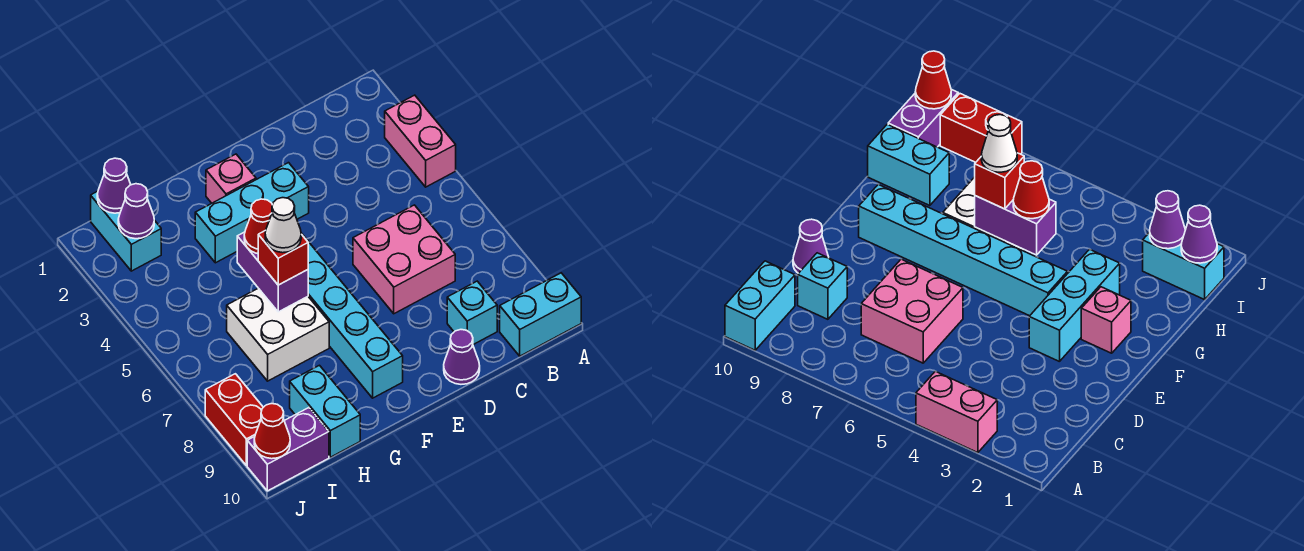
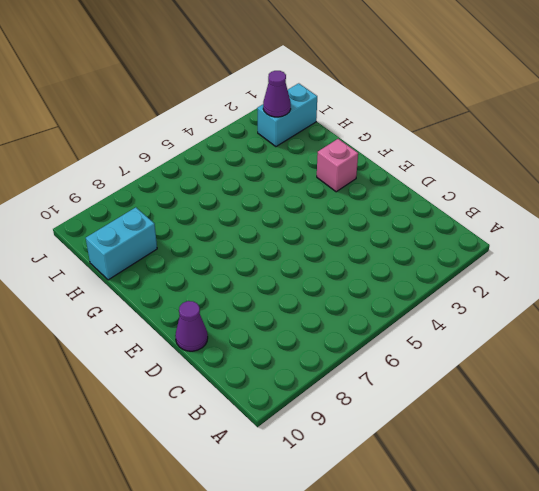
none -> pink 1x2 brick [385,95,456,187]
none -> cyan 1x2 brick [500,273,581,356]
none -> pink 2x2 brick [353,205,455,314]

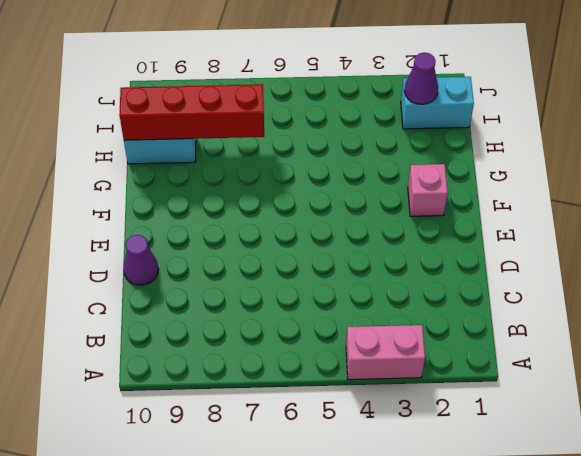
red 1x4 brick [119,84,264,140] -> none
none -> cyan 1x2 brick [500,273,581,356]
none -> pink 2x2 brick [353,205,455,314]
none -> cyan 1x1 brick [447,281,497,345]

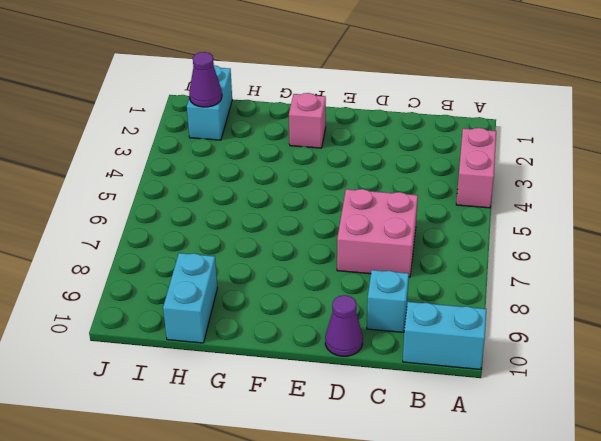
none -> cyan 1x3 brick [195,163,309,263]
none -> cyan 1x6 brick [248,220,403,398]
none -> white 2x2 brick [227,288,329,381]

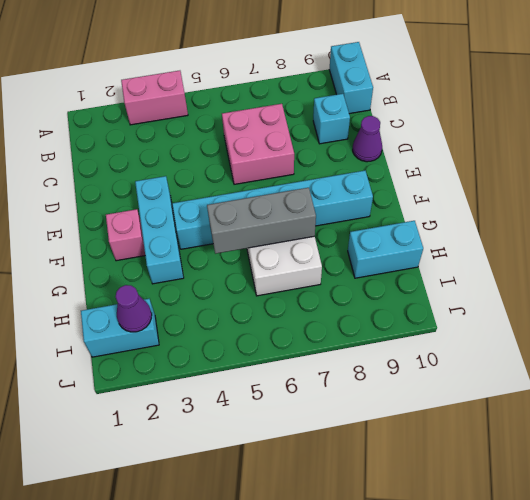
grey 1x3 brick [207,188,316,254] -> purple 1x2 brick [237,232,308,312]
none -> purple 1x2 brick [247,408,329,491]
none -> red 1x2 brick [205,374,263,466]
none -> purple 1x1 cone [97,158,131,213]

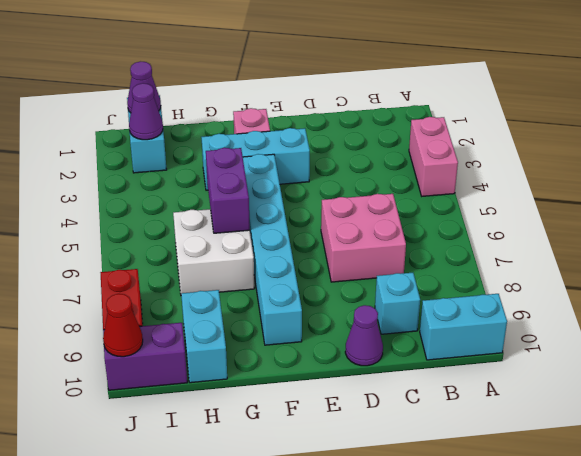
none -> red 1x1 cone [244,199,272,254]
none -> red 1x1 brick [258,230,308,285]
none -> white 1x1 cone [265,198,301,253]

